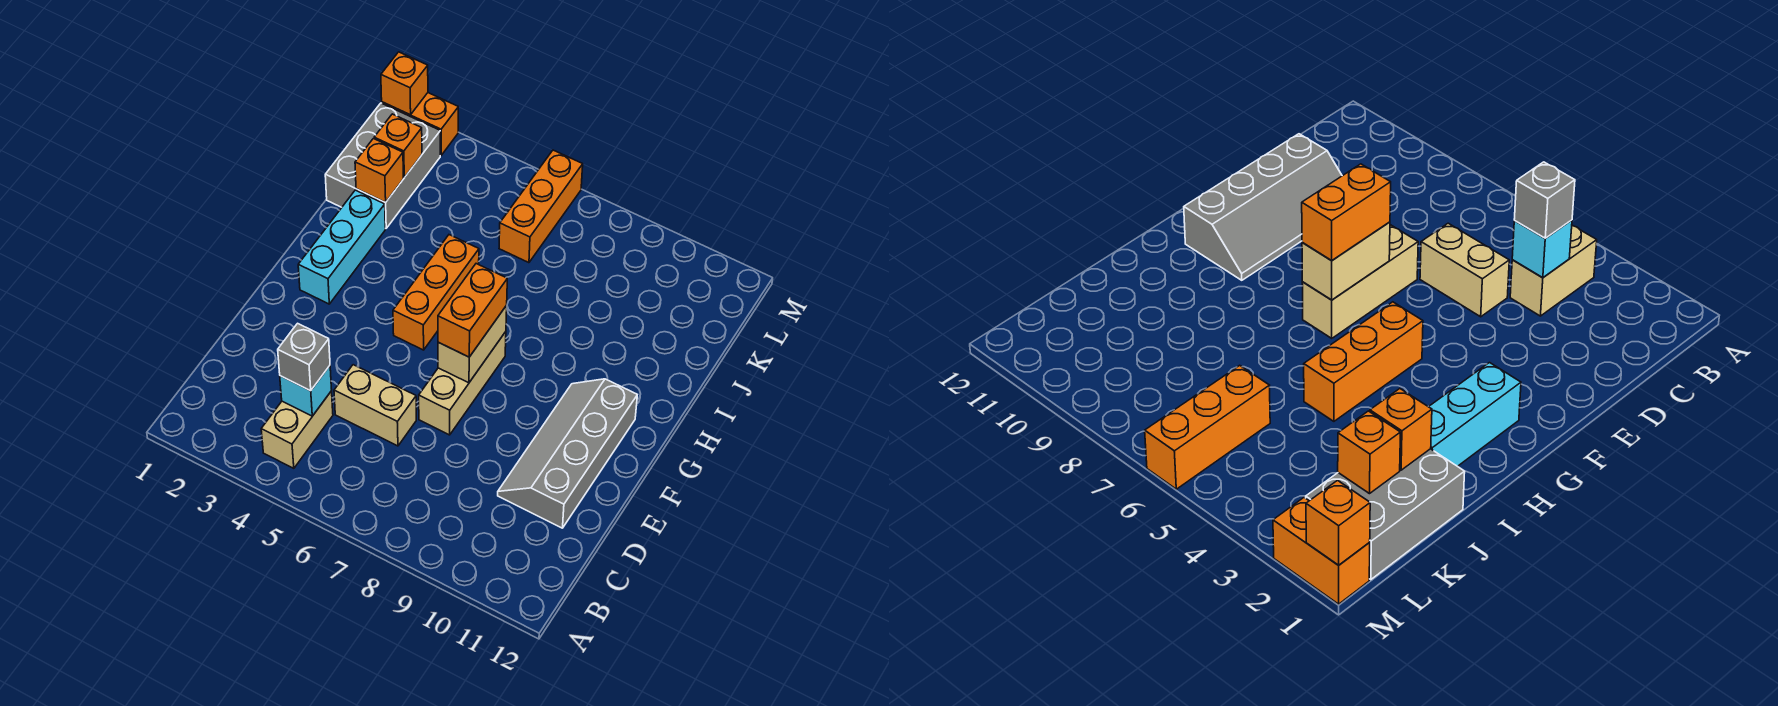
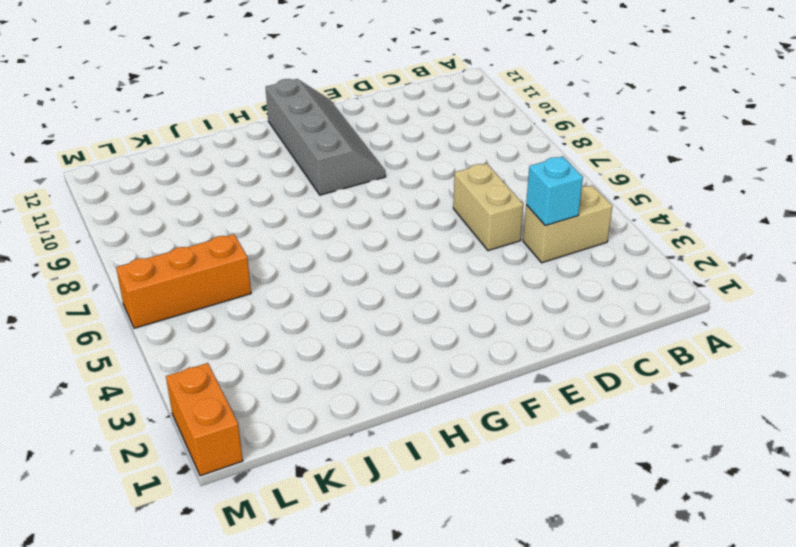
grey 2x4 slope [266,79,385,195] -> grey 2x4 slope turned to [498,379,637,528]
none -> tan 1x3 brick [419,332,506,435]
none -> cyan 1x3 brick [298,190,385,304]
none -> orange 1x3 brick [393,235,479,350]

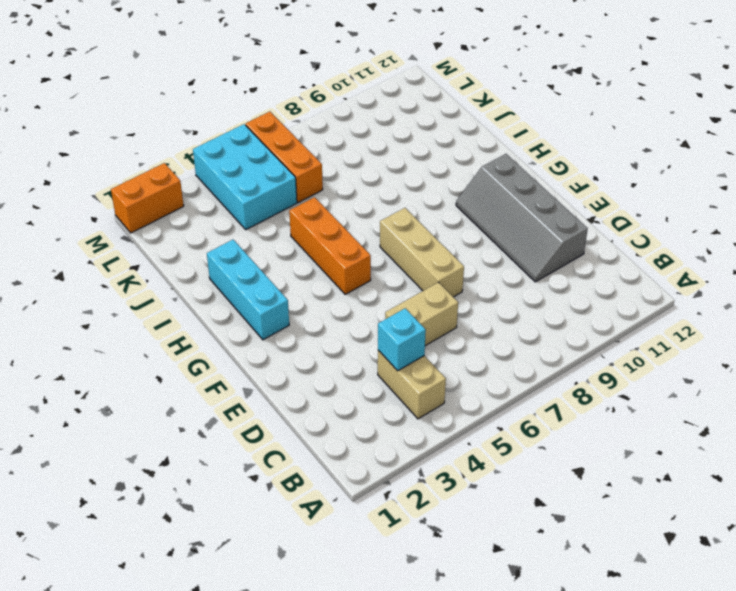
cyan 2x3 brick [193,124,297,229] -> none
none -> grey 2x3 brick [325,103,440,228]
none -> tan 1x2 brick [438,305,507,383]
none -> orange 1x1 brick [355,139,403,202]

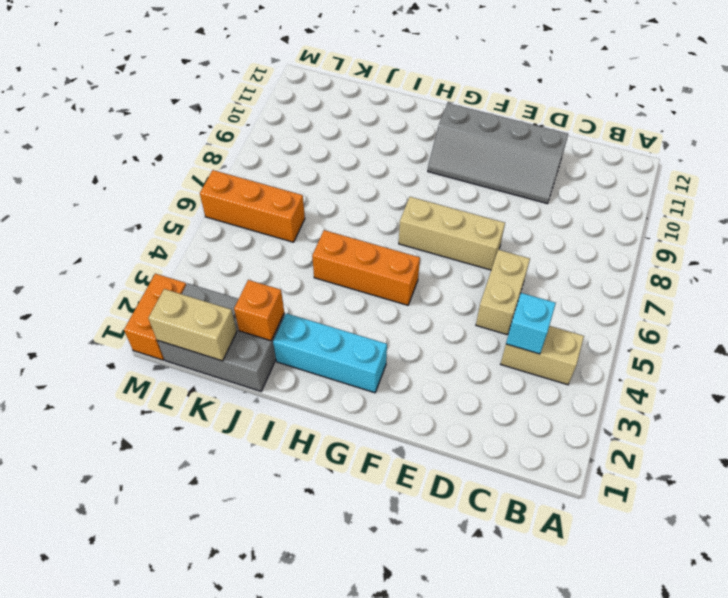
tan 1x2 brick [148,289,237,361] -> tan 1x2 brick moved to [438,305,507,383]
none -> orange 1x1 brick [374,114,422,178]
none -> orange 1x1 brick [381,52,428,115]
none -> grey 1x1 brick [278,323,330,391]

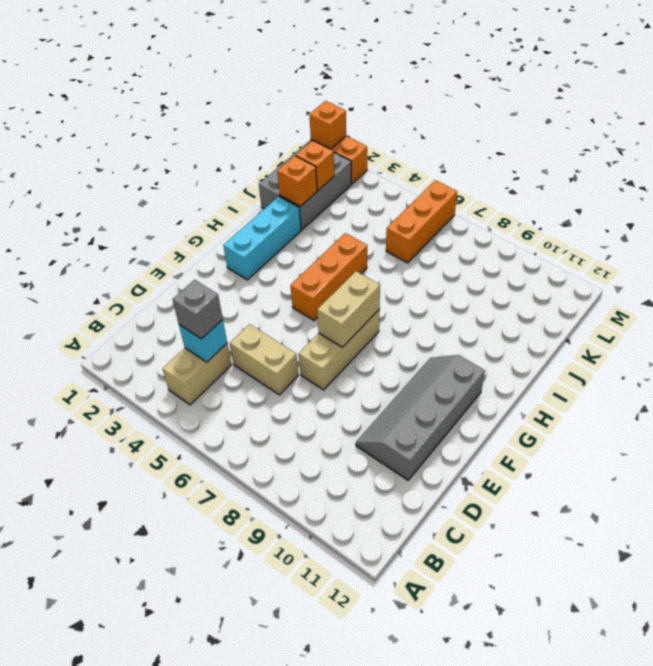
none -> orange 1x2 brick [438,264,507,357]

